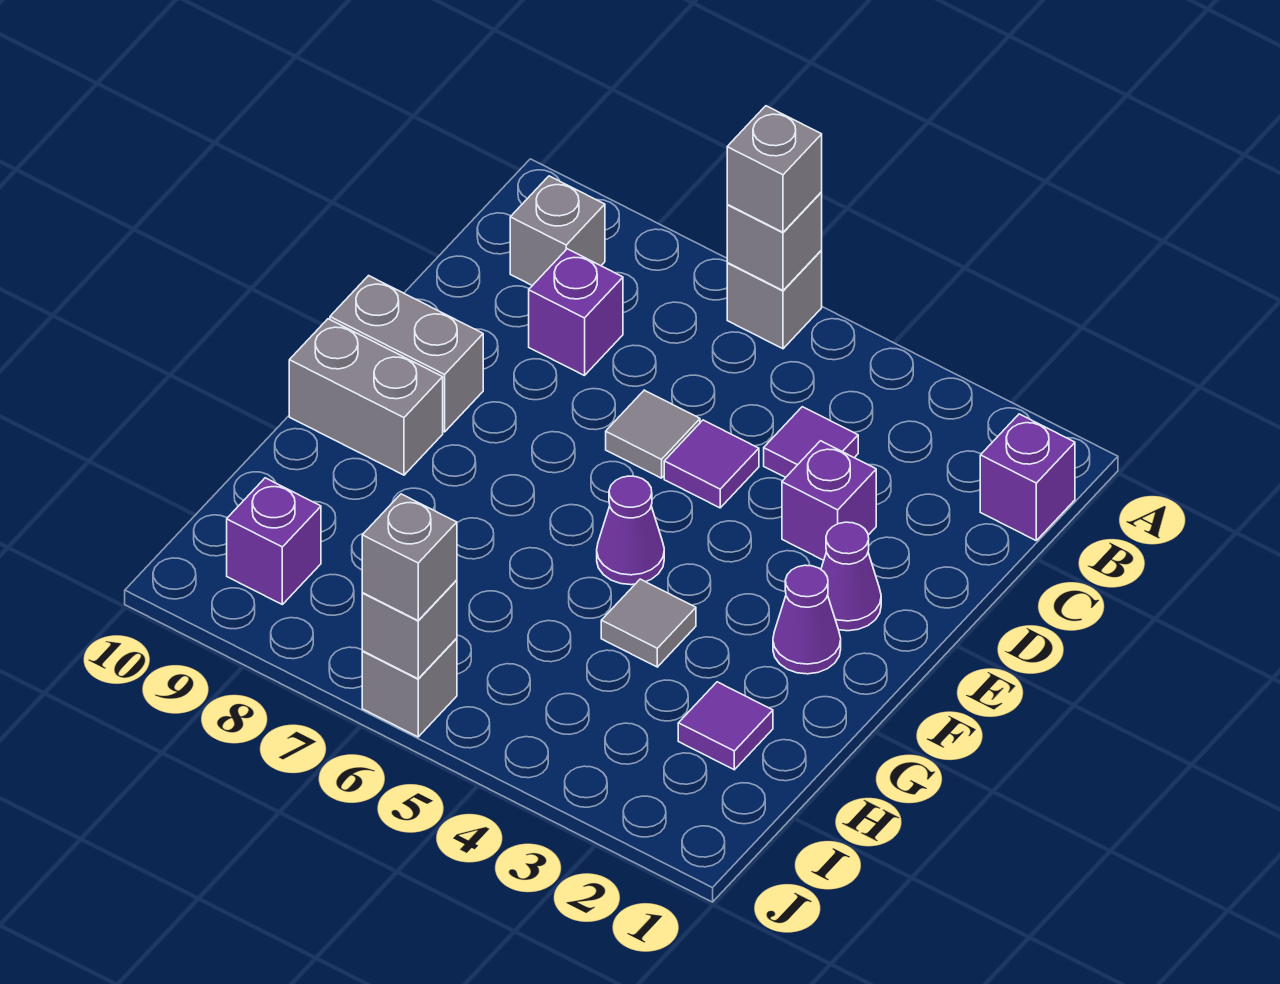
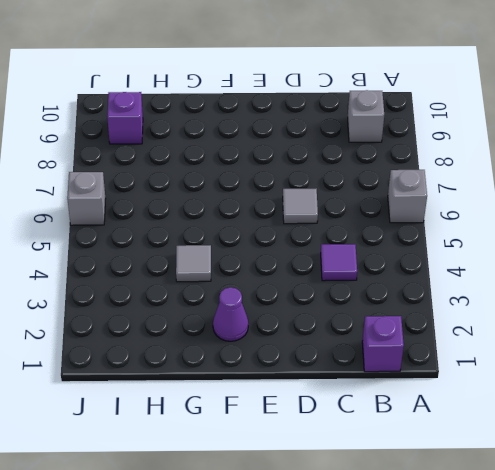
none -> purple 1x1 brick [529,249,623,376]
none -> purple 1x1 brick [782,441,876,560]
none -> purple 1x1 tile [664,420,759,508]

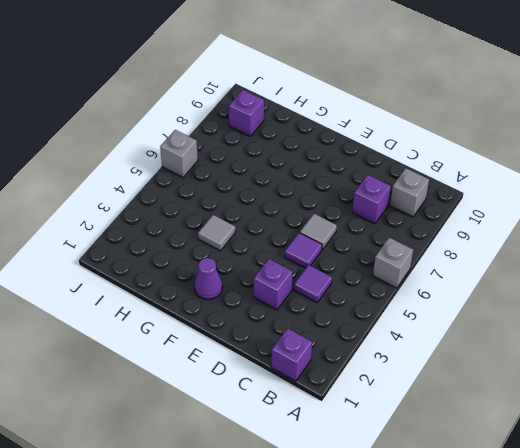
none -> purple 1x1 cone [821,522,881,631]
none -> grey 1x2 brick [330,276,483,432]
none -> purple 1x1 cone [597,476,664,585]

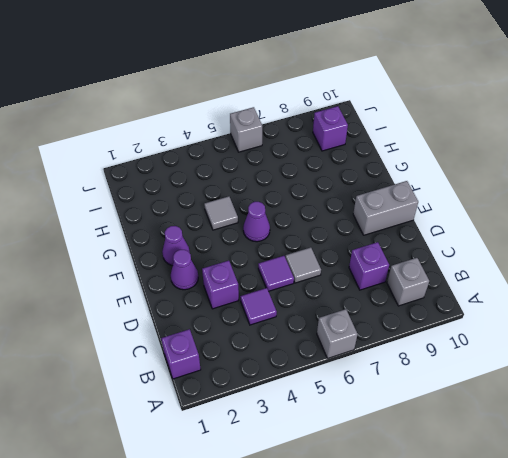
none -> grey 1x2 brick [289,319,443,475]
none -> purple 1x1 tile [678,682,773,770]
none -> grey 1x1 brick [727,192,822,290]

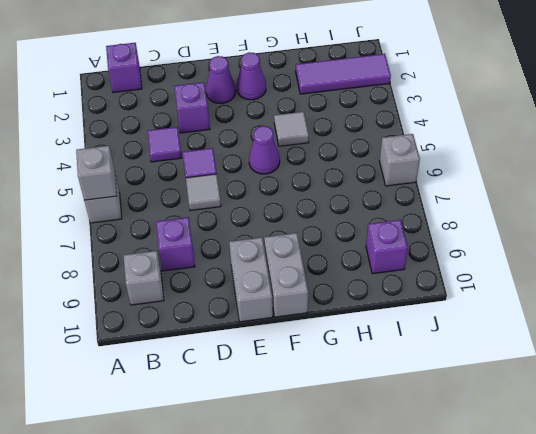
purple 1x3 tile [296,54,391,94] -> purple 1x1 tile [678,682,773,770]
none -> grey 1x1 brick [362,580,457,679]
none -> grey 1x1 brick [727,106,822,232]
none -> grey 1x1 brick [362,494,457,621]

